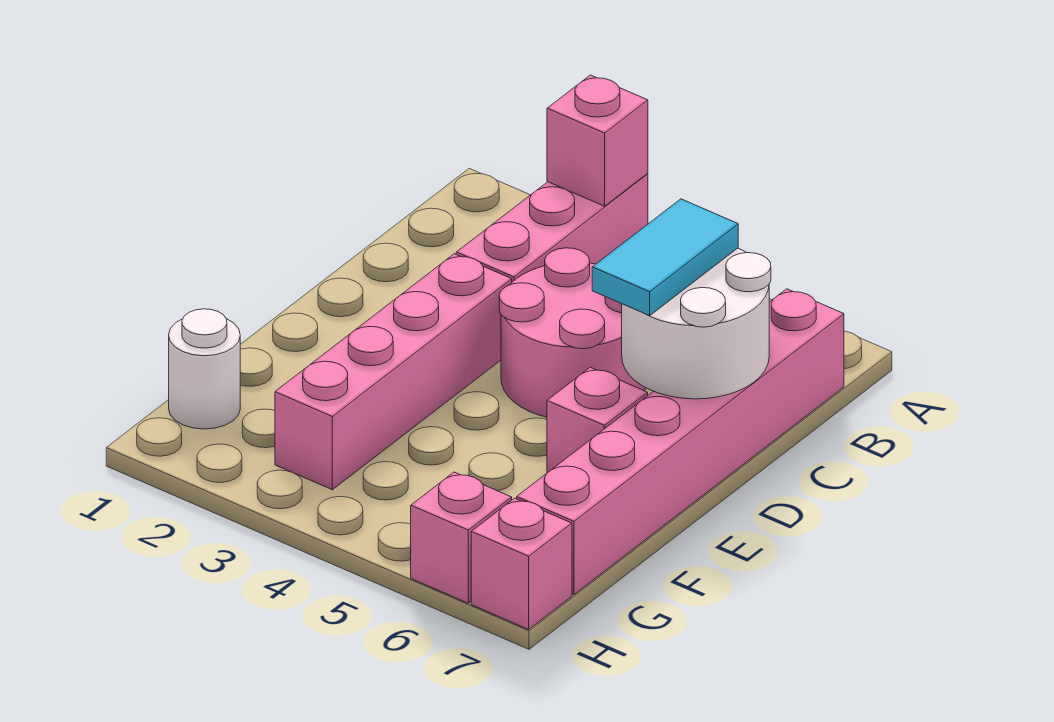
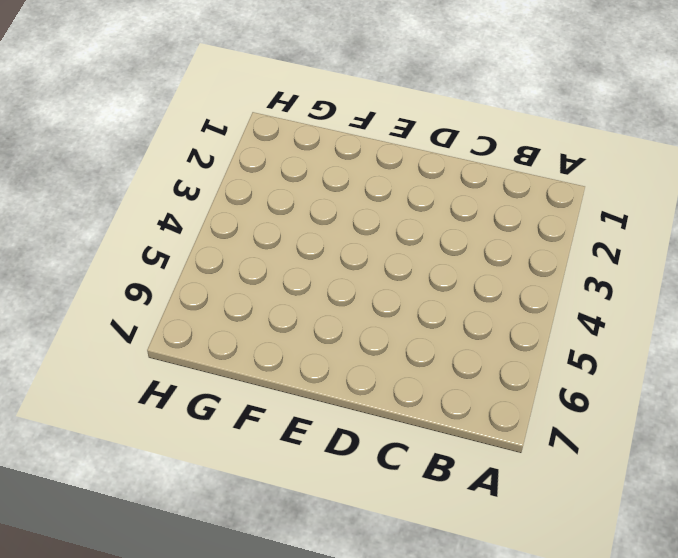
none -> pink 1x3 brick [456,174,648,282]
none -> pink 1x6 brick [517,289,844,594]

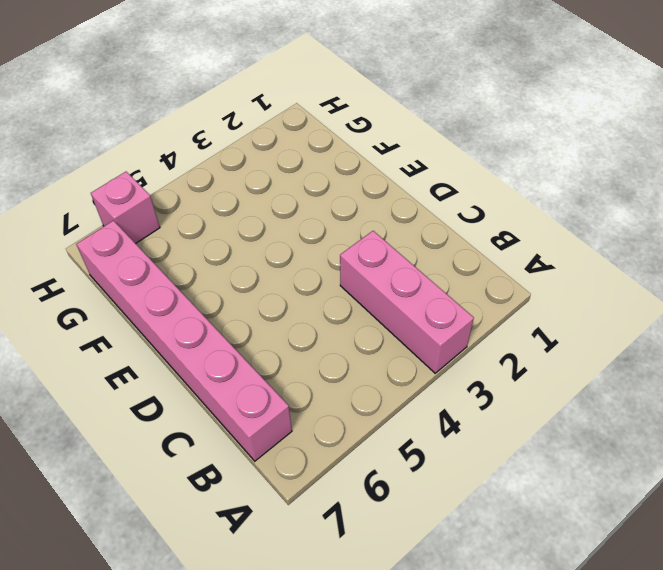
none -> pink 2x2 round brick [499,248,646,417]
none -> pink 1x4 brick [275,254,512,490]

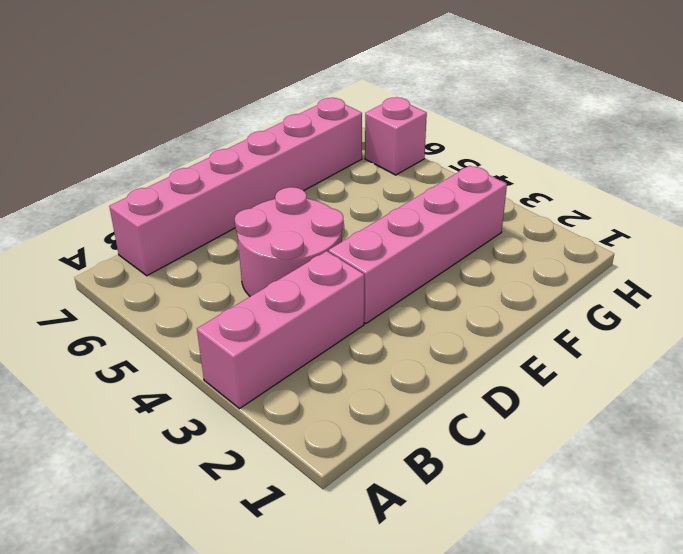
none -> pink 1x1 brick [547,367,648,473]
none -> white 1x1 round brick [169,309,240,429]

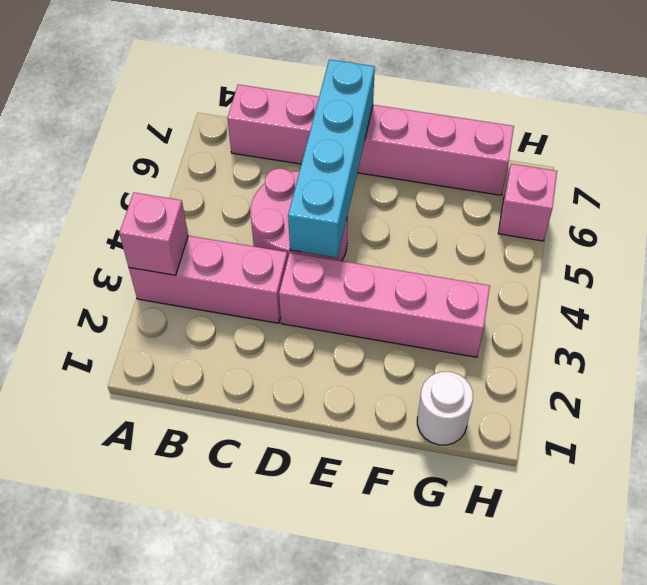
cyan 1x4 brick [288,60,375,258] -> white 2x2 round brick [622,248,771,399]
none -> pink 1x1 brick [547,367,648,473]
none -> pink 1x1 brick [471,498,572,629]

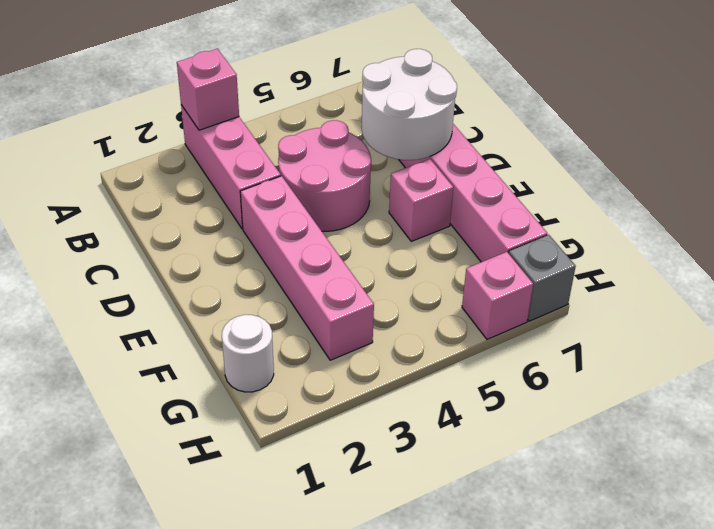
grey 1x1 brick [509,235,576,321] -> pink 1x1 brick [471,498,572,629]
none -> cyan 1x2 tile [592,199,738,316]

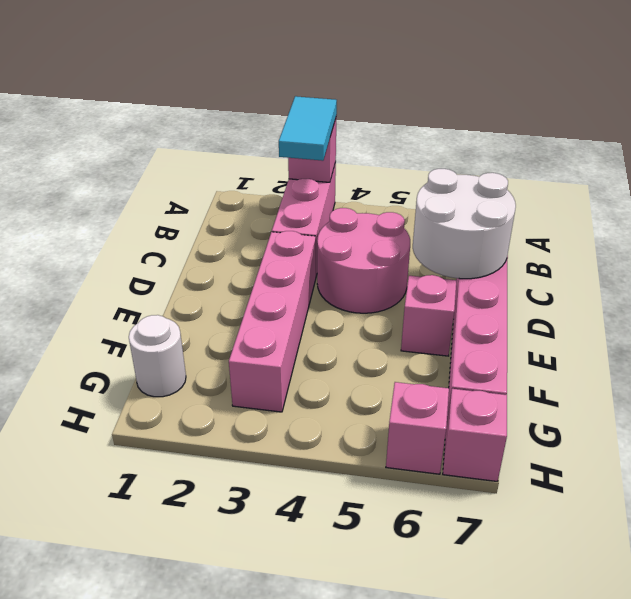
cyan 1x2 tile [279,96,337,161] -> cyan 1x2 tile moved to [592,199,738,316]

